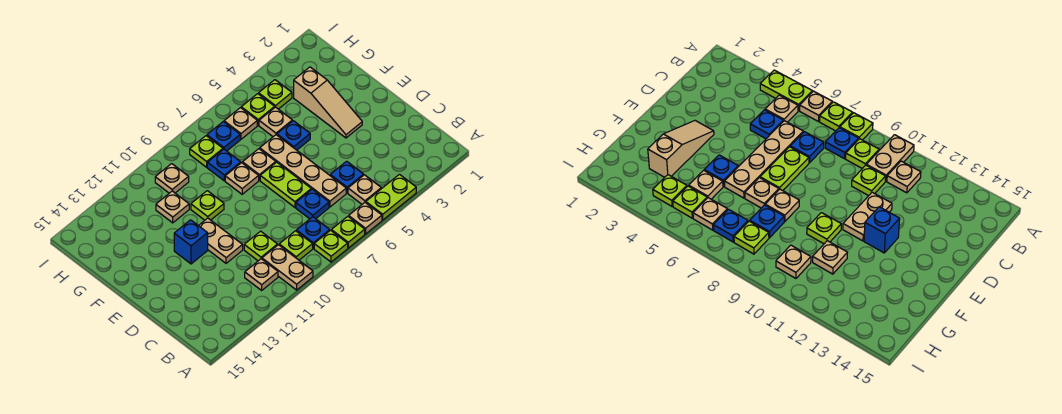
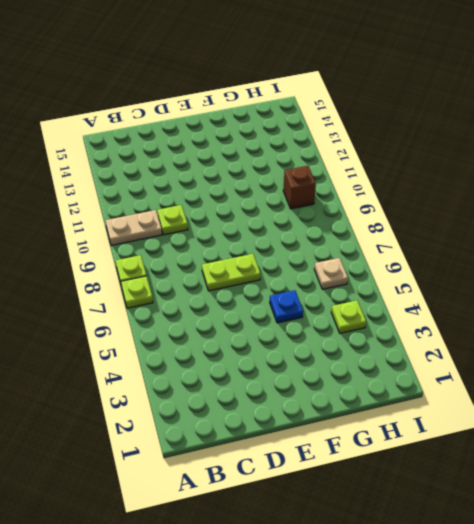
brown 1x1 brick [283,166,316,209] -> tan 1x1 plate [155,164,189,193]
none -> lime 1x2 plate [366,174,416,220]
none -> tan 1x1 plate [349,203,382,234]
none -> tan 1x1 plate [348,175,381,204]
none -> blue 1x1 plate [296,217,330,248]

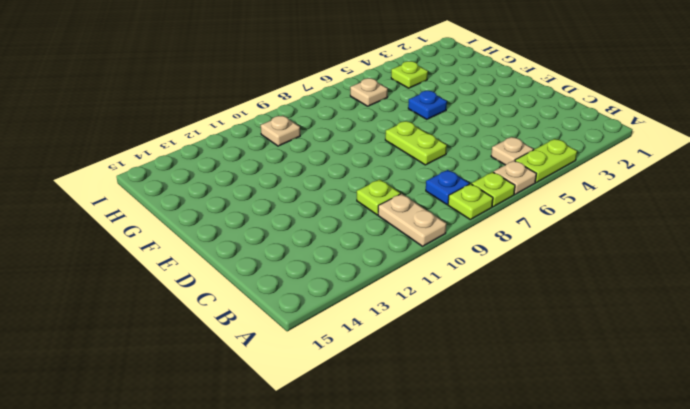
none -> lime 1x1 plate [279,231,313,260]
none -> tan 1x1 plate [245,259,278,290]
none -> blue 1x1 plate [330,161,364,193]
none -> tan 1x4 plate [260,135,346,207]

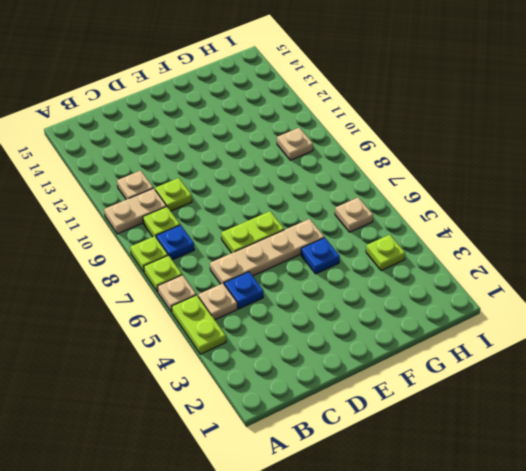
none -> blue 1x1 plate [296,189,329,219]
none -> tan 1x2 plate [199,218,243,263]
none -> tan 1x3 slope [294,67,362,138]
none -> blue 1x1 brick [174,220,208,264]

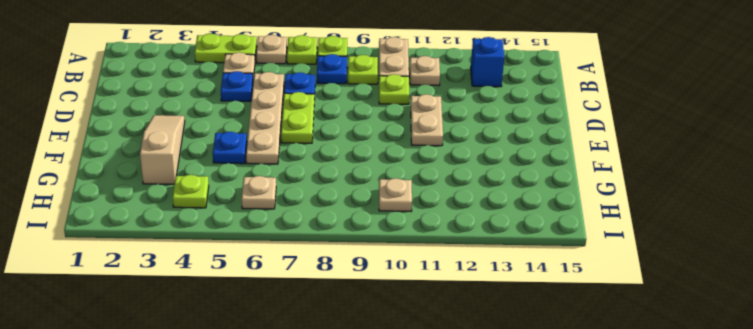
blue 1x1 brick [471,37,504,87] -> blue 1x1 brick moved to [174,220,208,264]
none -> tan 1x1 plate [242,149,276,180]
none -> tan 1x1 plate [225,163,259,194]
none -> lime 1x1 plate [191,191,224,220]
none -> tan 1x1 plate [259,107,292,137]

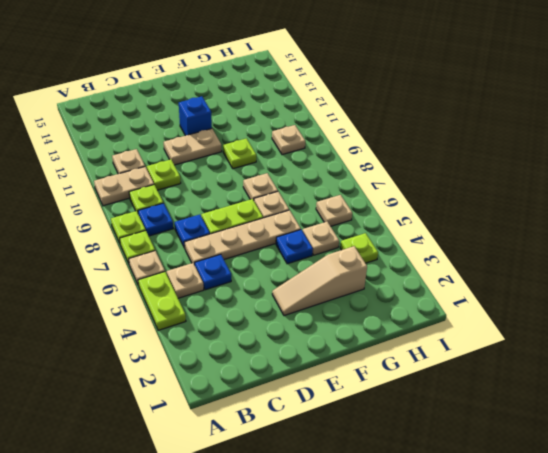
none -> blue 1x1 plate [207,149,241,181]
none -> tan 1x1 plate [156,191,189,223]
none -> lime 1x1 plate [241,94,275,125]
none -> blue 1x1 plate [207,122,240,151]

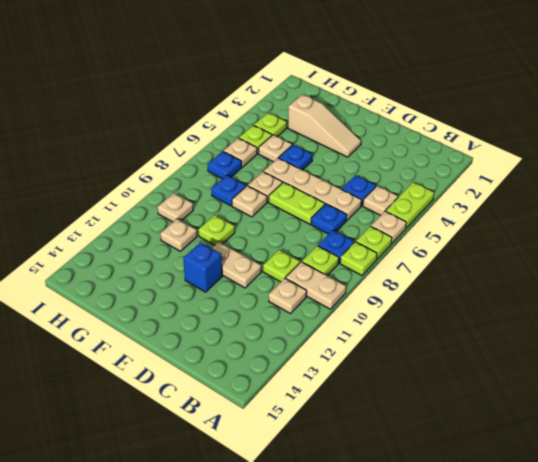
none -> lime 1x1 plate [190,136,223,167]

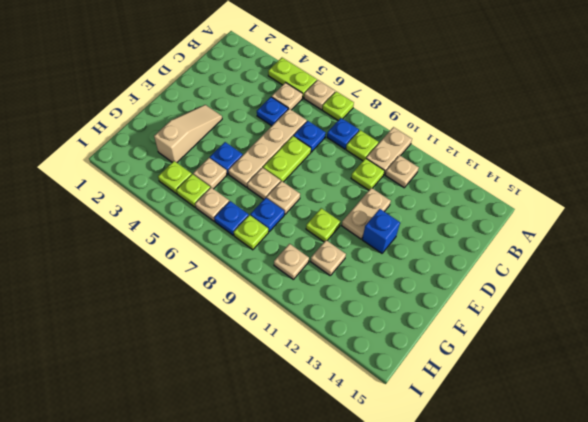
none -> lime 1x1 plate [314,230,348,262]

